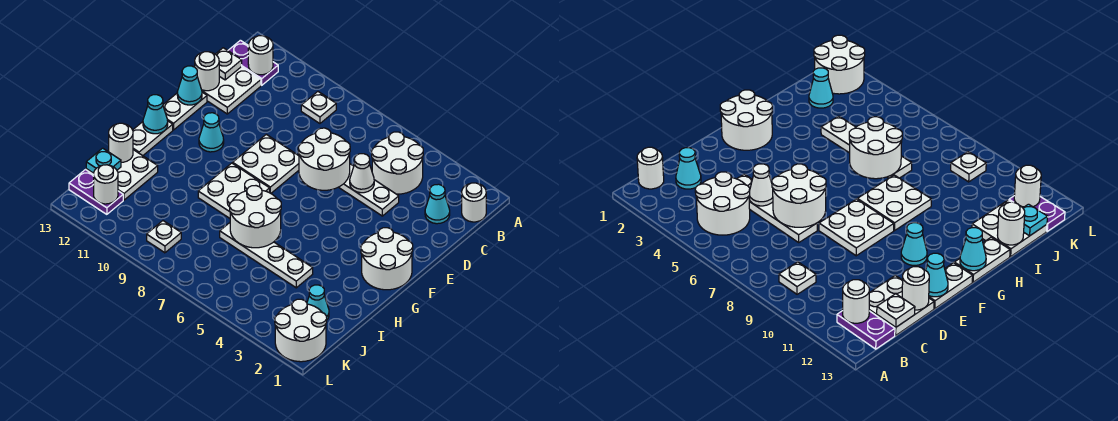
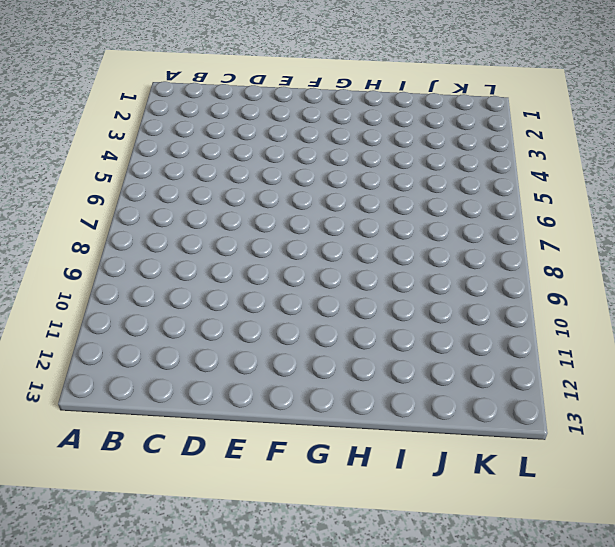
none -> white 1x1 round brick [462,183,486,222]
none -> white 2x2 round brick [372,132,423,194]
none -> white 1x1 plate [301,92,336,123]
none -> purple 1x2 plate [228,40,278,85]

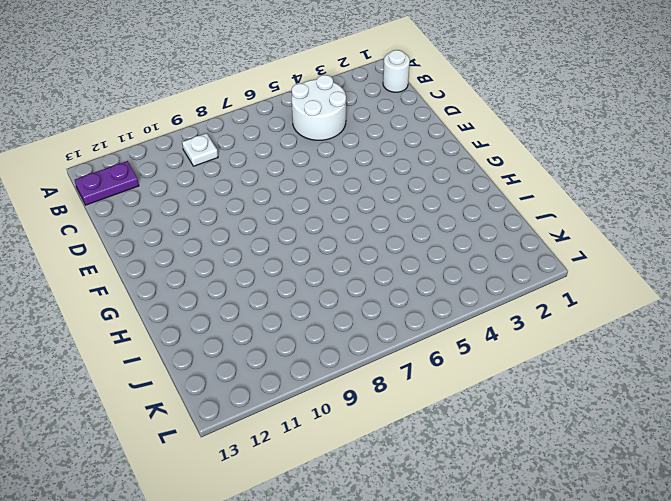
none -> cyan 1x1 cone [425,184,450,224]
none -> white 2x2 plate [202,67,261,114]
none -> white 1x4 plate [339,164,399,216]
none -> white 2x2 plate [233,134,299,193]

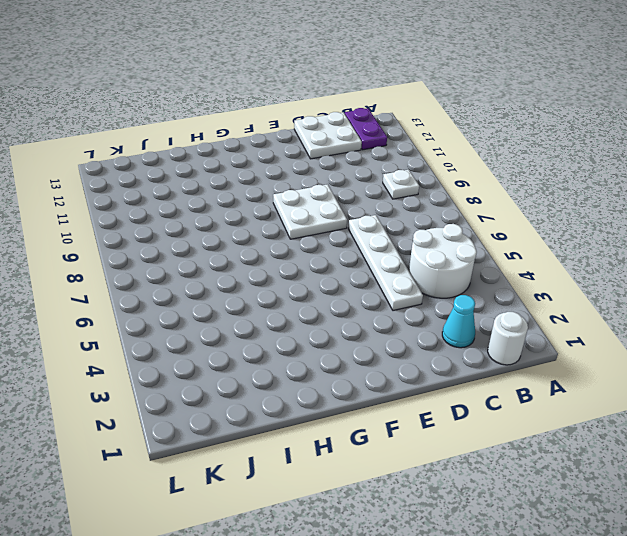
none -> white 1x2 plate [163,92,207,130]
none -> white 2x2 round brick [361,228,413,290]
none -> cyan 1x1 cone [199,113,224,152]
none -> white 2x2 plate [198,163,270,218]

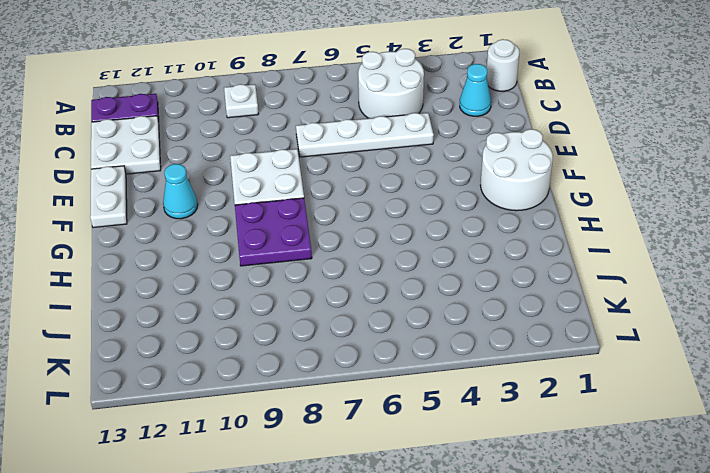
purple 2x2 plate [235,198,312,266] -> white 2x2 plate [198,163,270,218]
none -> white 1x2 plate [133,121,173,156]
none -> white 1x4 plate [220,223,313,288]
none -> white 2x2 plate [86,150,158,200]
none -> cyan 1x1 cone [307,285,329,319]

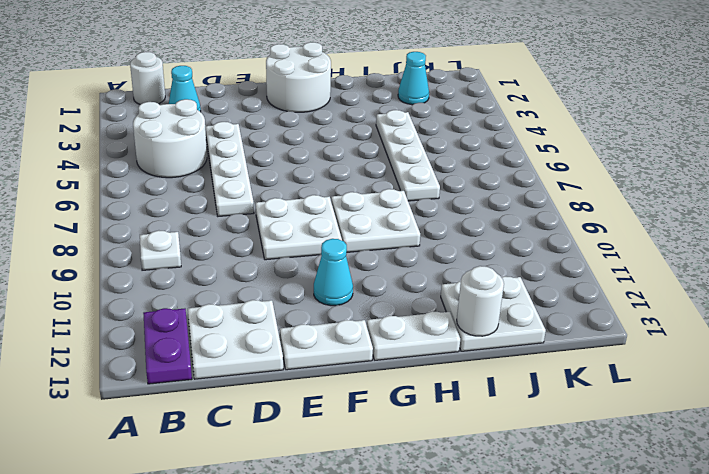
none -> white 2x2 round brick [275,299,327,362]
none -> white 1x1 plate [147,221,181,253]
none -> purple 1x2 plate [69,170,123,214]
none -> white 1x1 round brick [248,36,273,75]

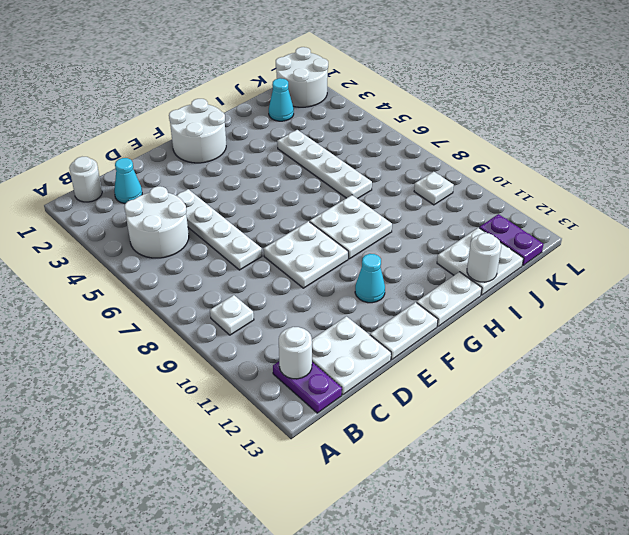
none -> white 1x1 plate [216,48,242,80]
none -> white 1x1 cone [350,154,374,193]
none -> white 2x2 round brick [298,128,350,190]
none -> white 1x1 round brick [195,52,219,91]

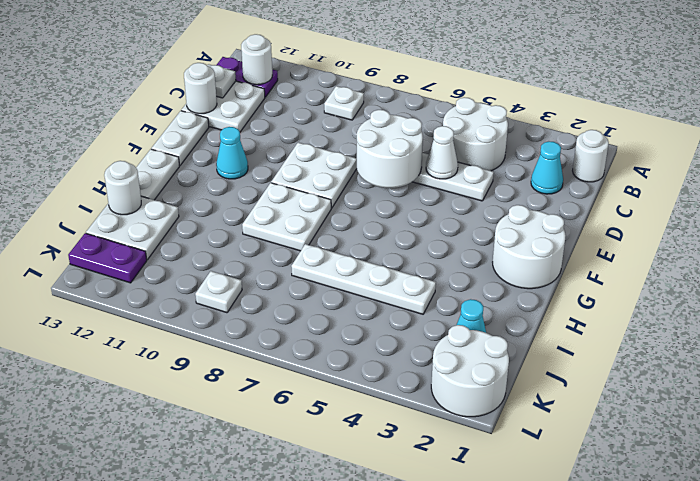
none -> cyan 1x1 cone [177,66,202,105]
none -> cyan 1x1 cone [143,95,168,134]
none -> white 2x2 round brick [230,186,281,248]
none -> cyan 1x1 plate [86,148,121,173]

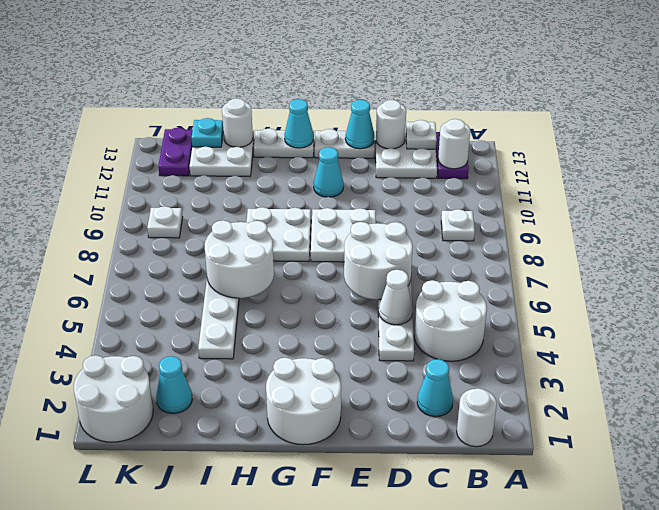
none -> white 1x1 round brick [94,165,118,204]

